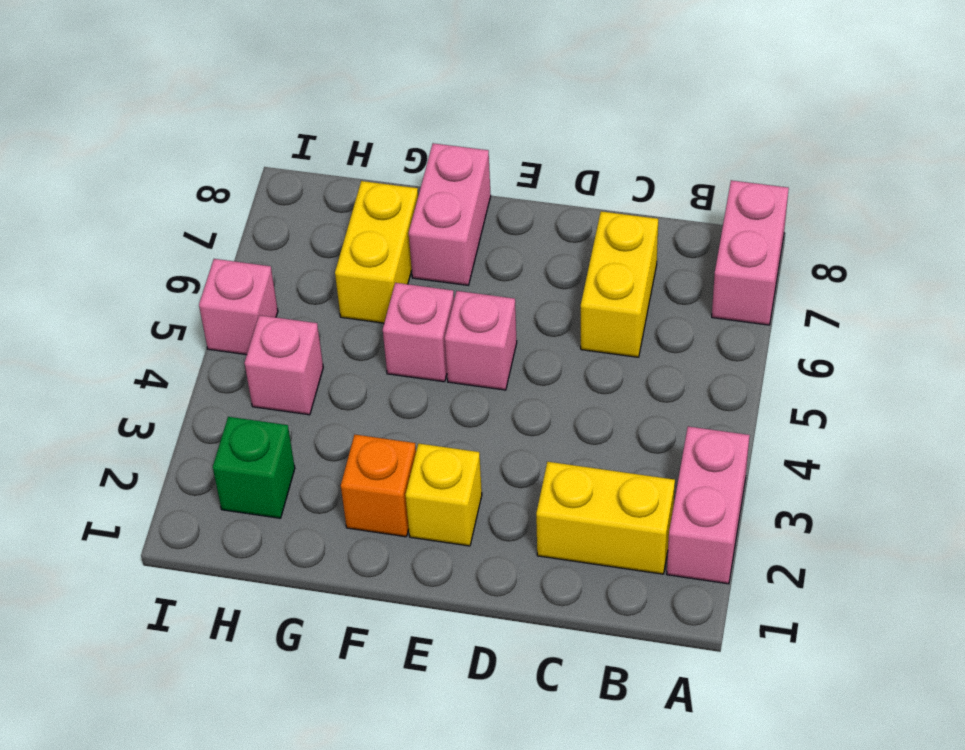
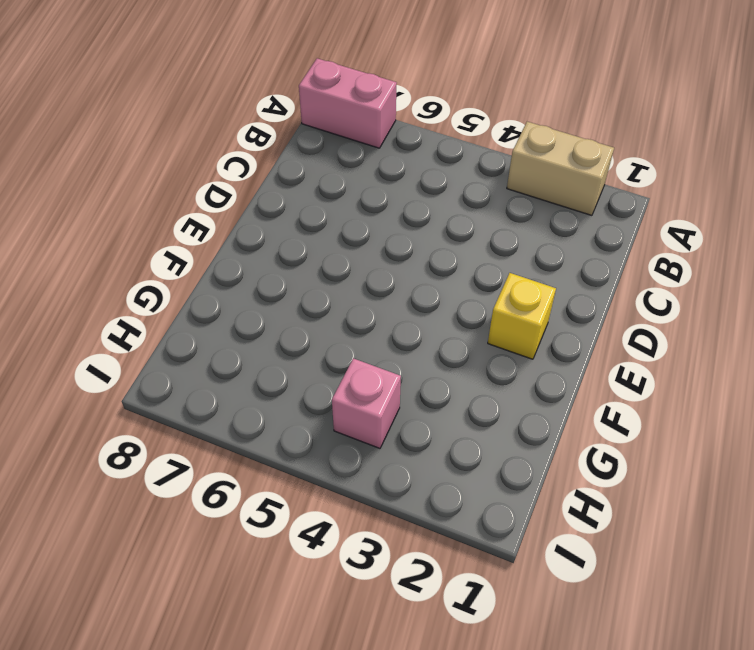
tan 1x2 brick [507,122,614,215] -> pink 1x2 brick [667,426,750,584]
none -> yellow 1x2 brick [536,462,675,574]
none -> yellow 1x2 brick [581,211,658,357]
none -> pink 1x1 brick [445,291,517,390]

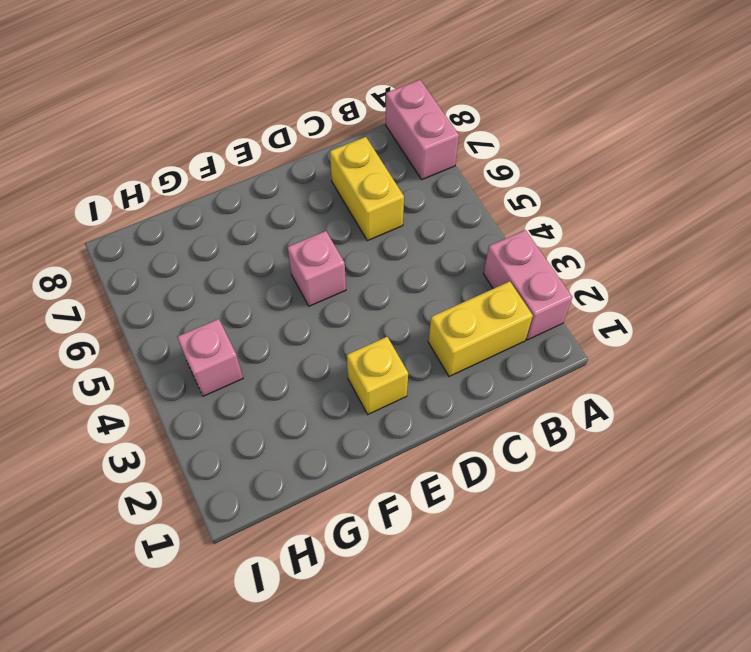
none -> orange 1x1 brick [341,435,416,537]
none -> pink 1x1 brick [383,283,454,382]
none -> pink 1x2 brick [409,143,491,285]

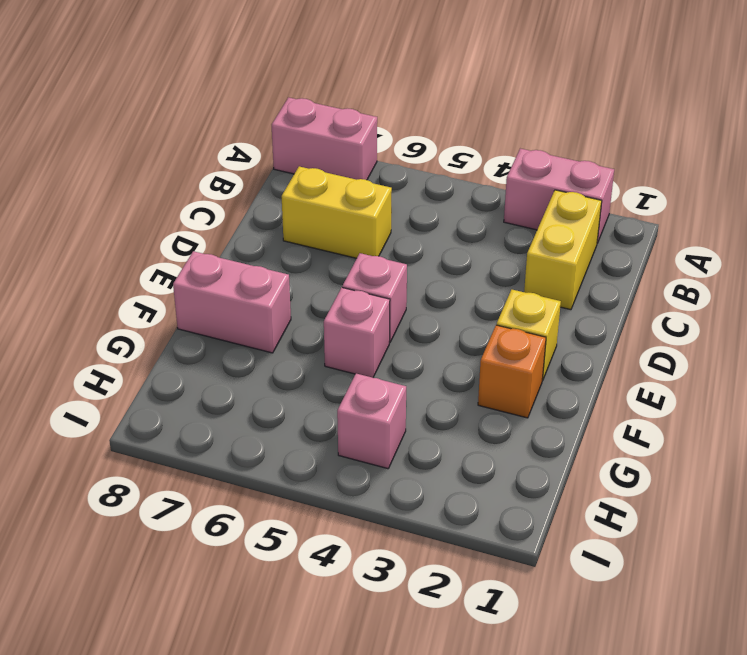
none -> yellow 1x2 brick [335,181,418,323]
none -> green 1x1 brick [213,417,295,518]
none -> pink 1x1 brick [199,259,278,355]

